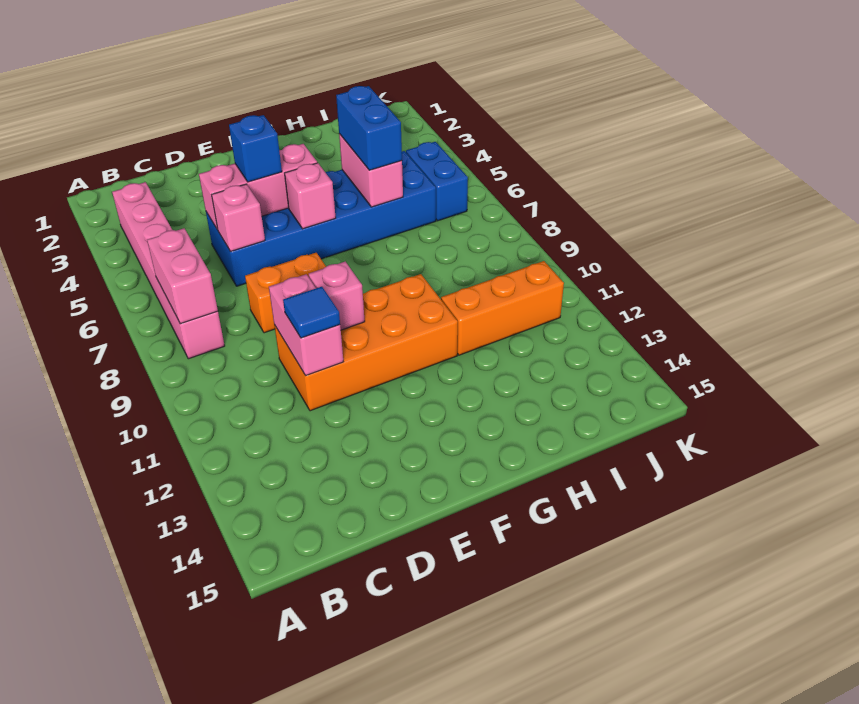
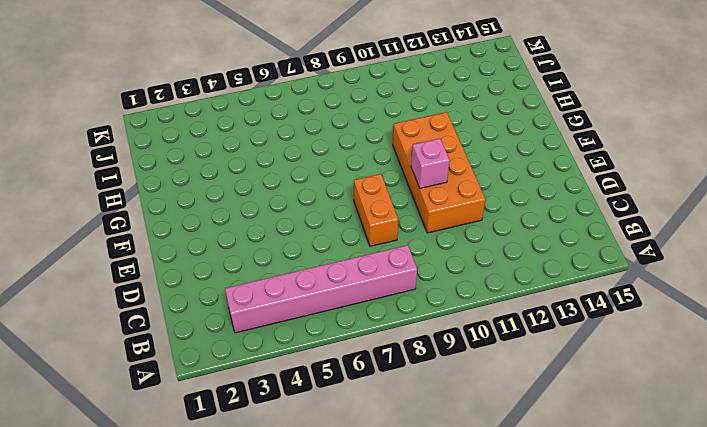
none -> blue 2x6 brick [206,151,436,286]
none -> orange 1x3 brick [441,261,564,355]
none -> blue 1x2 brick [406,142,468,221]

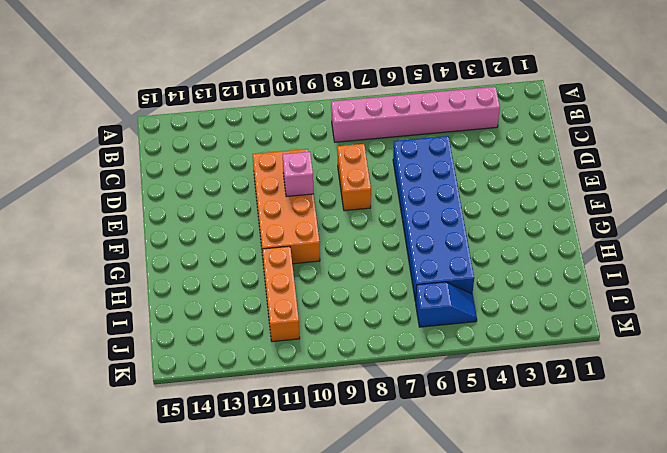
blue 1x2 slope [416,282,477,327] -> blue 1x2 brick [406,142,468,221]
none -> pink 1x2 brick [147,228,218,324]
none -> pink 1x3 brick [199,144,317,230]
none -> pink 1x1 brick [212,184,265,252]

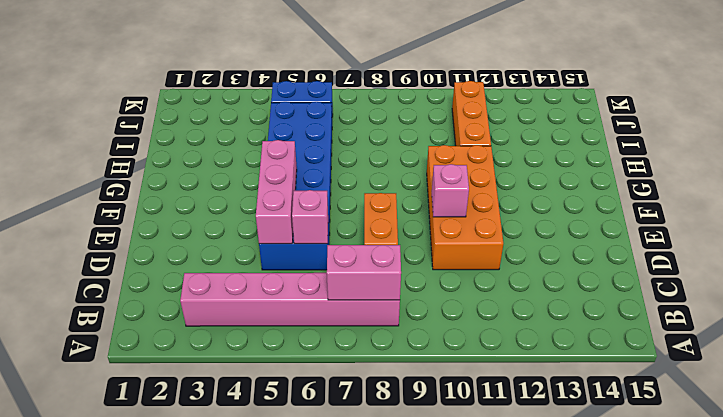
none -> pink 1x2 brick [269,274,343,376]
none -> pink 1x1 brick [285,163,336,229]
none -> pink 1x2 brick [339,134,403,207]

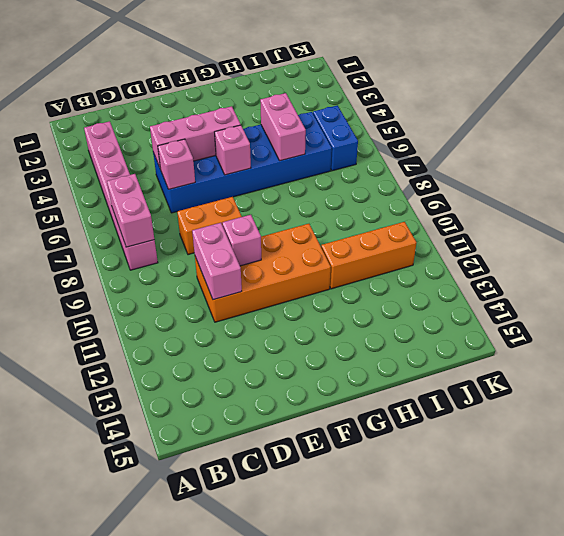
none -> blue 1x1 tile [283,287,340,338]
none -> blue 1x1 brick [229,115,282,182]
none -> blue 1x2 brick [336,86,402,170]

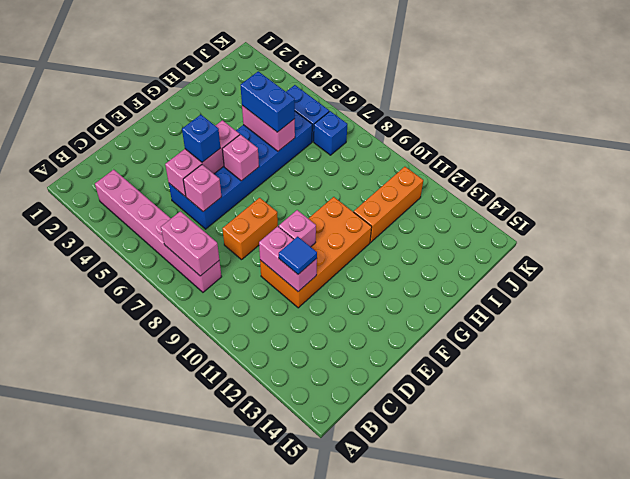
blue 1x1 brick [314,111,347,155] -> none

